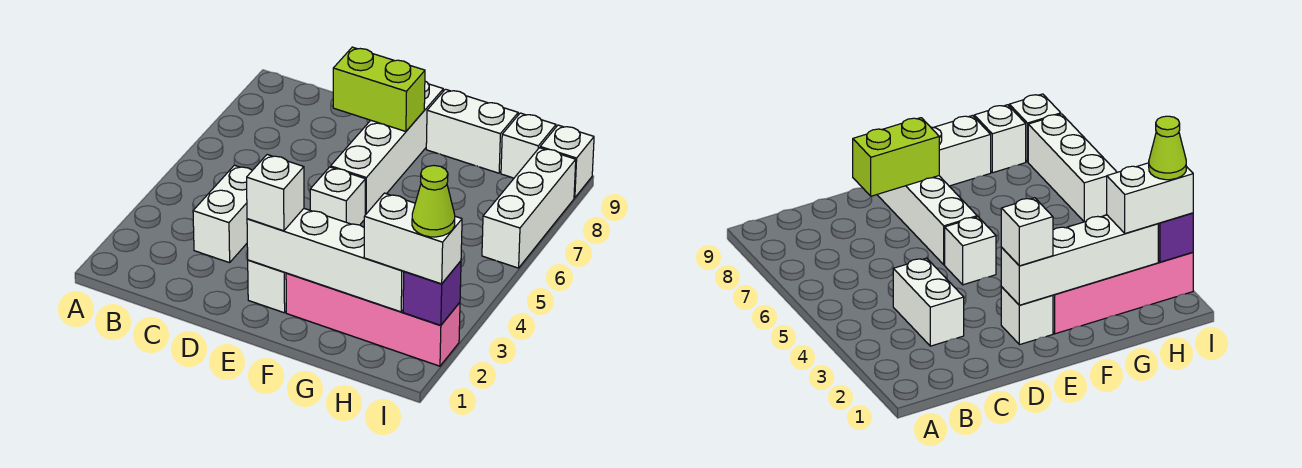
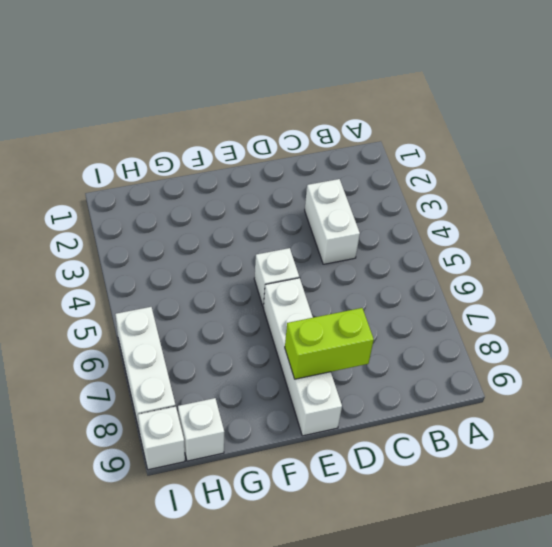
none -> white 1x1 brick [248,260,286,313]
none -> pink 1x4 brick [286,273,460,366]
none -> white 1x2 brick [426,89,518,173]

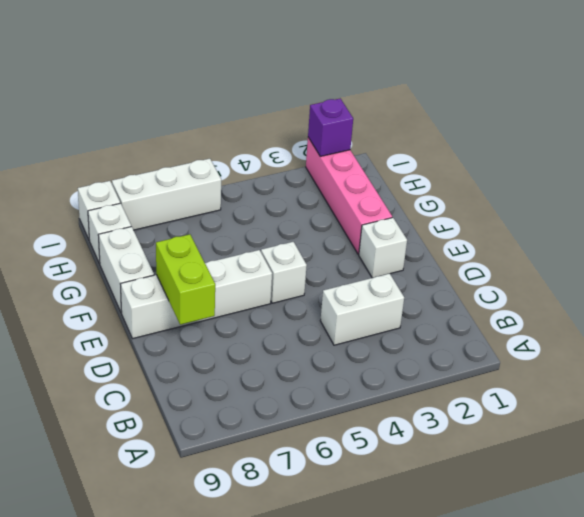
none -> white 1x4 brick [247,209,404,312]
none -> white 1x1 brick [247,155,304,231]
none -> white 1x2 brick [364,193,462,284]

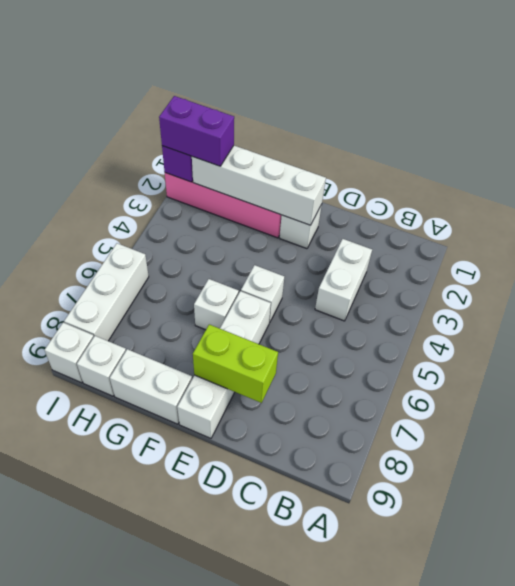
white 1x1 brick [194,279,239,330] -> white 1x1 brick moved to [247,155,304,231]
purple 1x2 brick [159,96,234,166] -> white 1x2 brick [364,193,462,284]
none -> lime 1x1 cone [412,165,455,237]

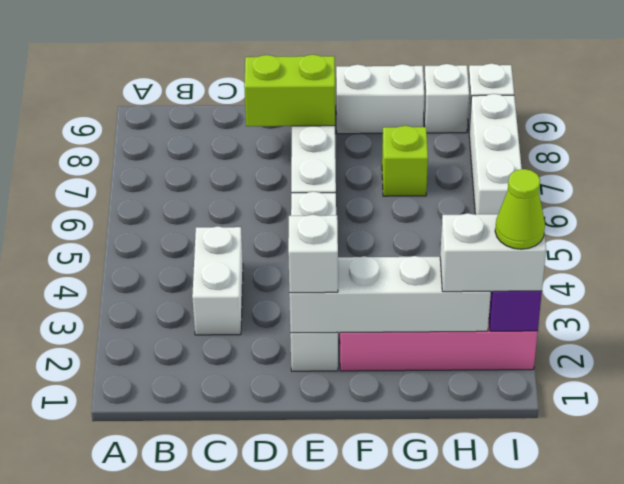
lime 1x1 brick [382,126,428,196] -> none

